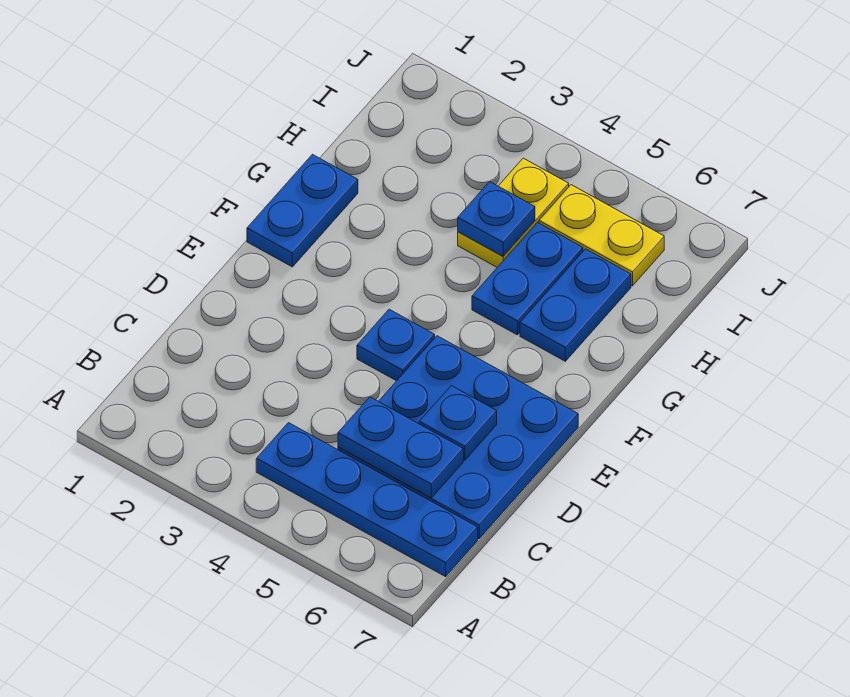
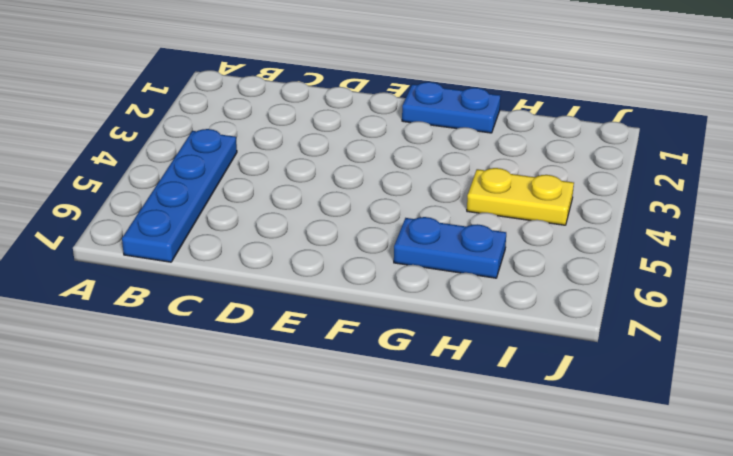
none -> blue 3x3 plate [338,336,578,539]
none -> blue 1x1 plate [357,309,435,381]

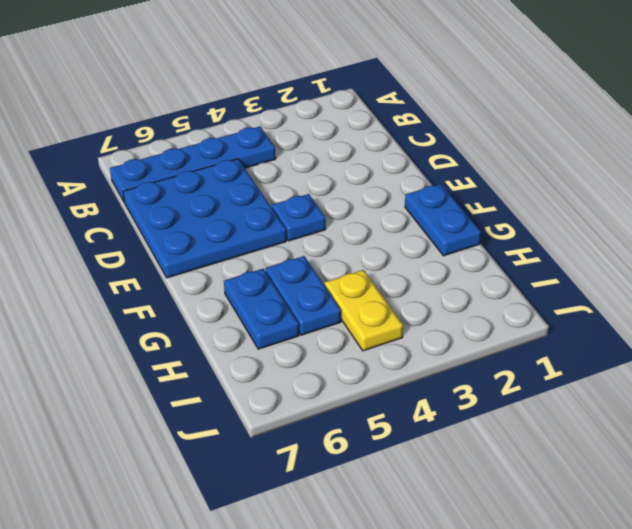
none -> yellow 1x2 plate [539,185,664,286]
none -> blue 1x2 plate [338,397,463,498]

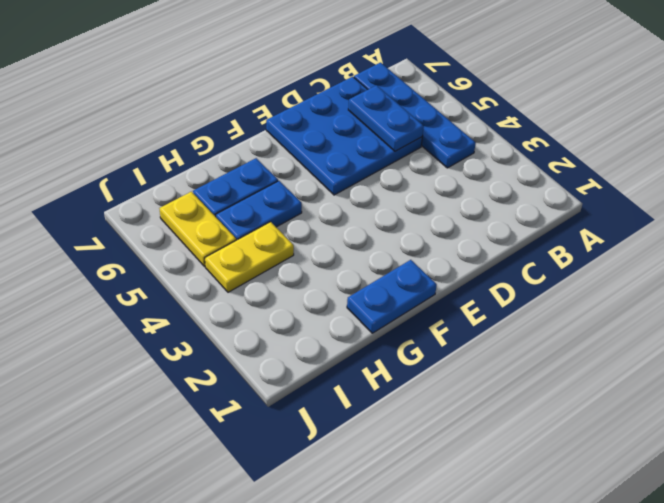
none -> blue 1x1 plate [357,309,435,381]
none -> blue 1x1 plate [419,386,497,460]

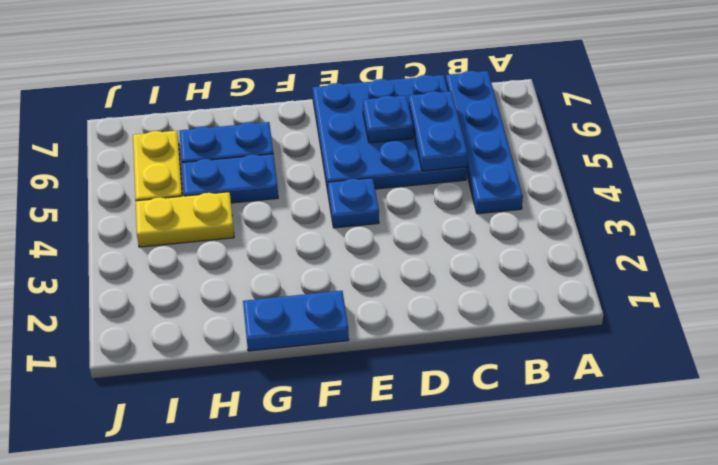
none -> blue 1x1 plate [458,182,535,256]

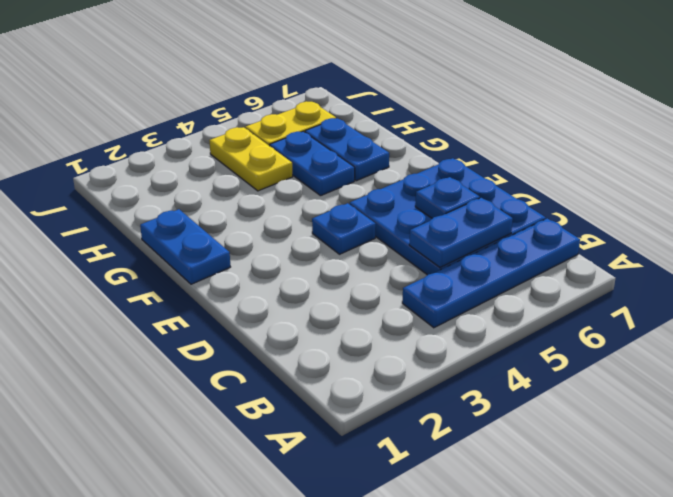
none -> blue 1x1 plate [458,182,535,256]

